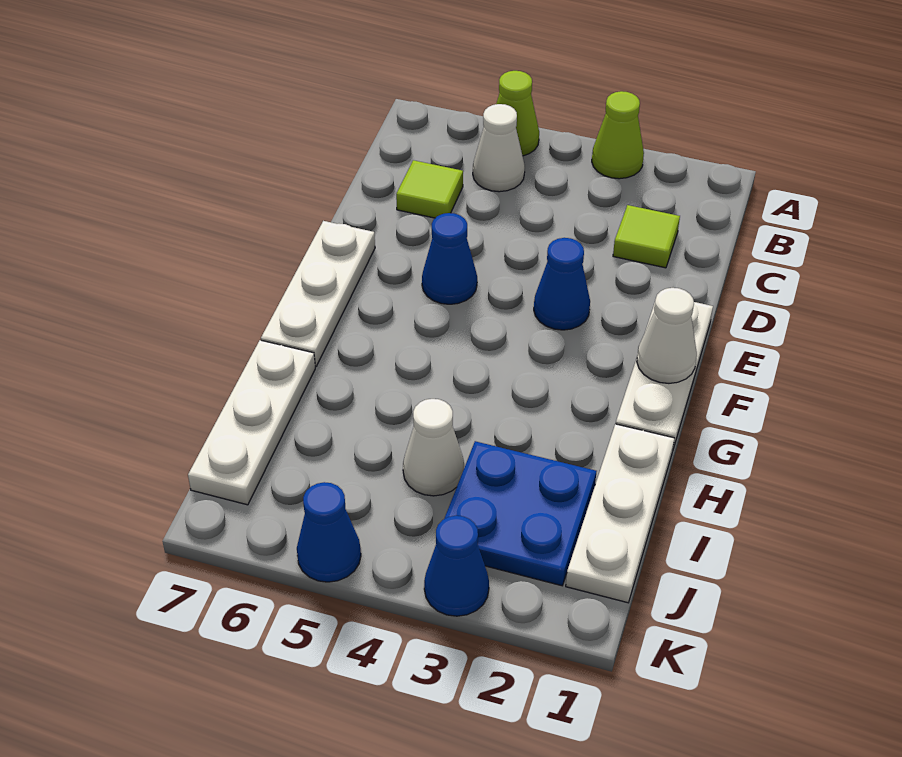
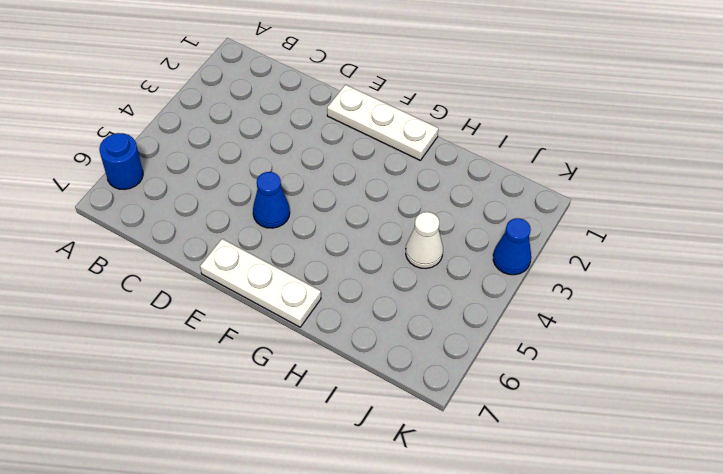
blue 1x1 round brick [99,133,143,189] -> none
none -> lime 1x1 cone [592,91,644,179]
none -> lime 1x1 cone [496,71,539,156]
none -> white 1x1 cone [473,104,525,192]

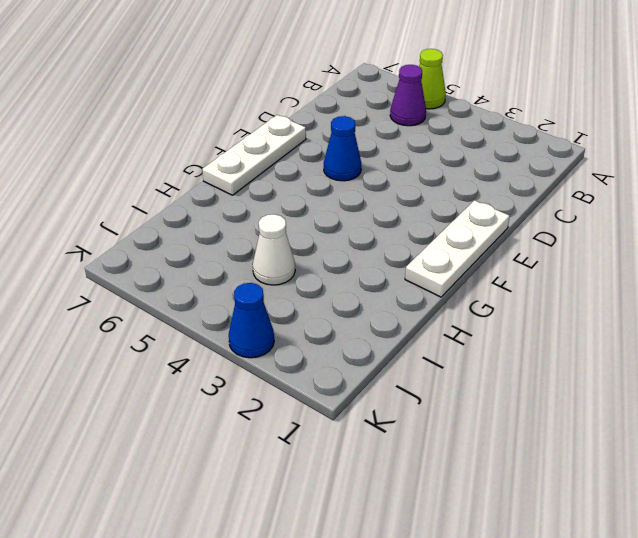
purple 1x1 cone [390,65,426,126] -> white 1x1 cone [473,104,525,192]
none -> lime 1x1 cone [592,91,644,179]
none -> lime 1x1 tile [613,205,680,268]
none -> lime 1x1 tile [396,160,463,218]

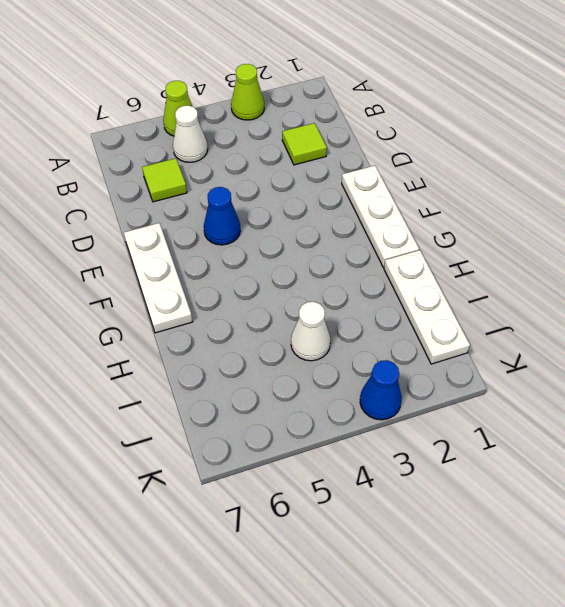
none -> blue 1x1 cone [534,238,590,330]
none -> white 1x3 plate [188,340,315,505]
none -> blue 2x2 plate [444,441,596,586]

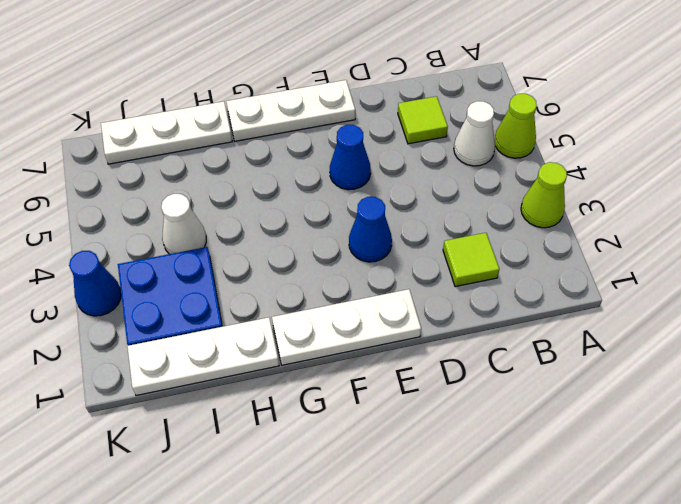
none -> blue 1x1 cone [297,482,361,582]
none -> white 1x1 cone [637,288,697,383]

